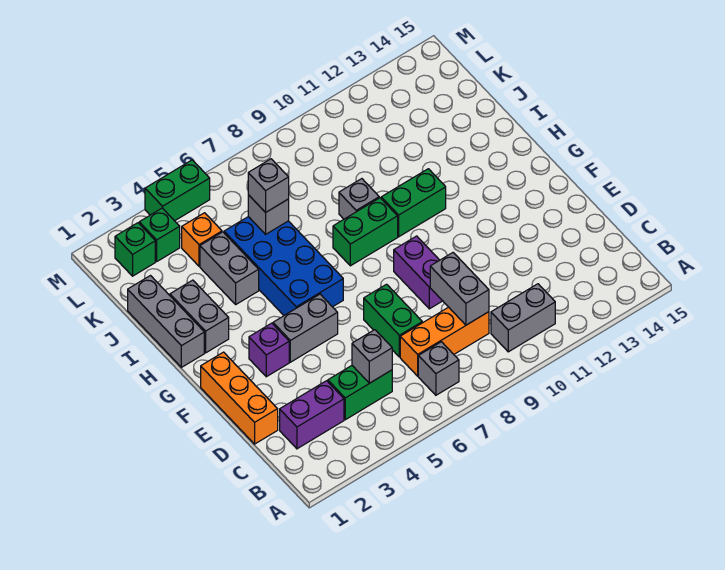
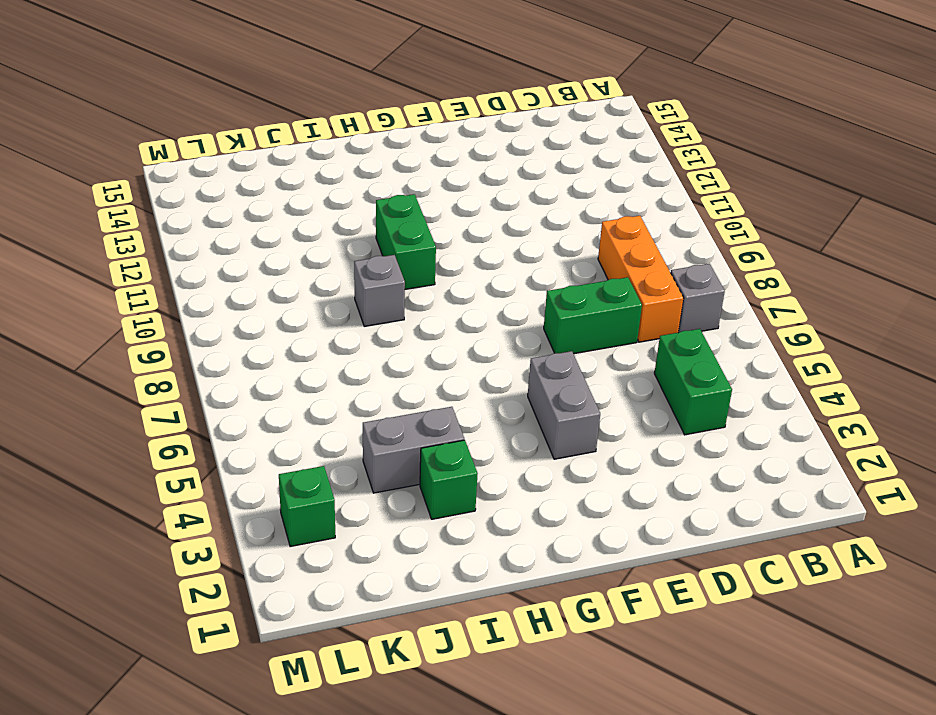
green 1x1 brick [420,440,478,519] -> green 1x1 brick moved to [115,223,155,276]
none -> grey 1x2 brick [491,284,555,352]
none -> purple 1x2 brick [280,381,344,449]
none -> orange 1x3 brick [201,352,278,444]

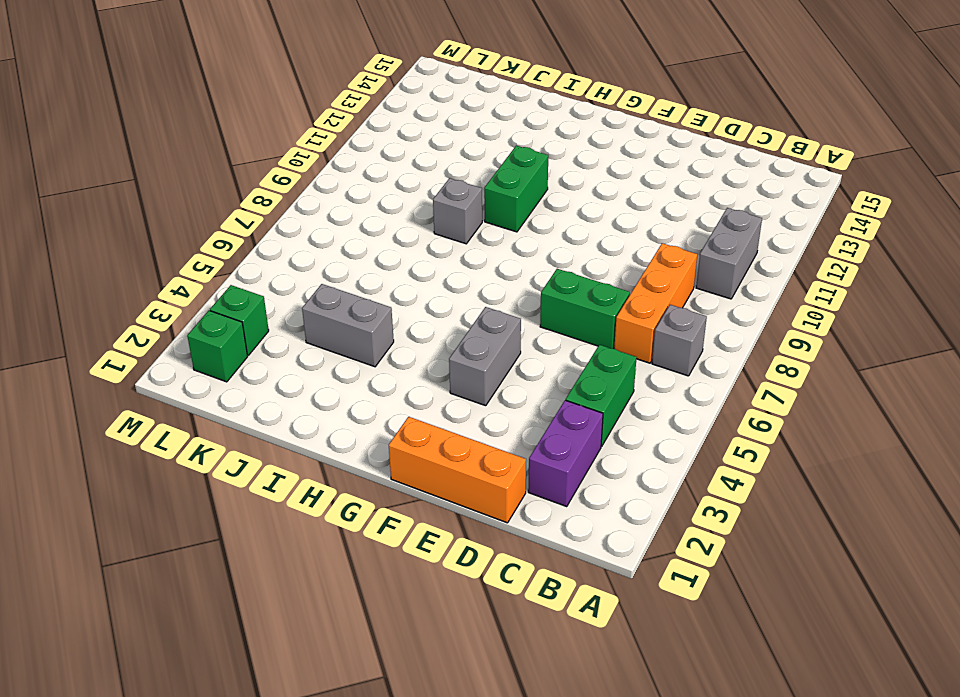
none -> purple 1x2 brick [394,236,442,309]
none -> purple 1x1 brick [249,323,289,377]
none -> blue 2x4 brick [224,217,343,315]

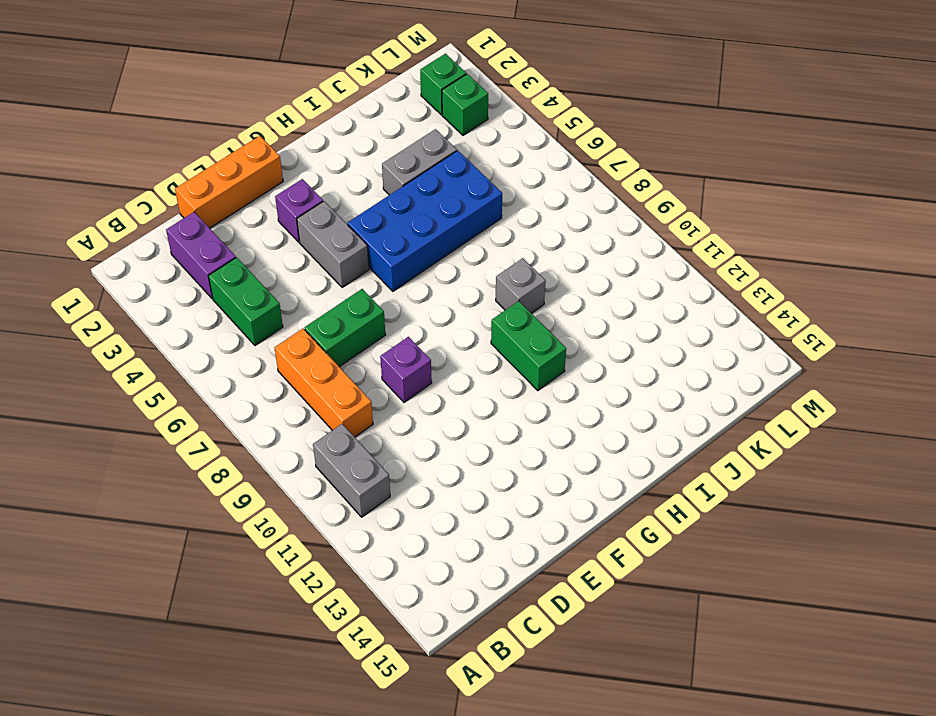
purple 1x1 brick [380,337,432,402] -> purple 1x2 brick [394,236,442,309]
none -> grey 1x1 brick [418,342,459,395]
none -> grey 1x3 brick [128,276,204,367]
none -> grey 1x2 brick [170,280,229,353]

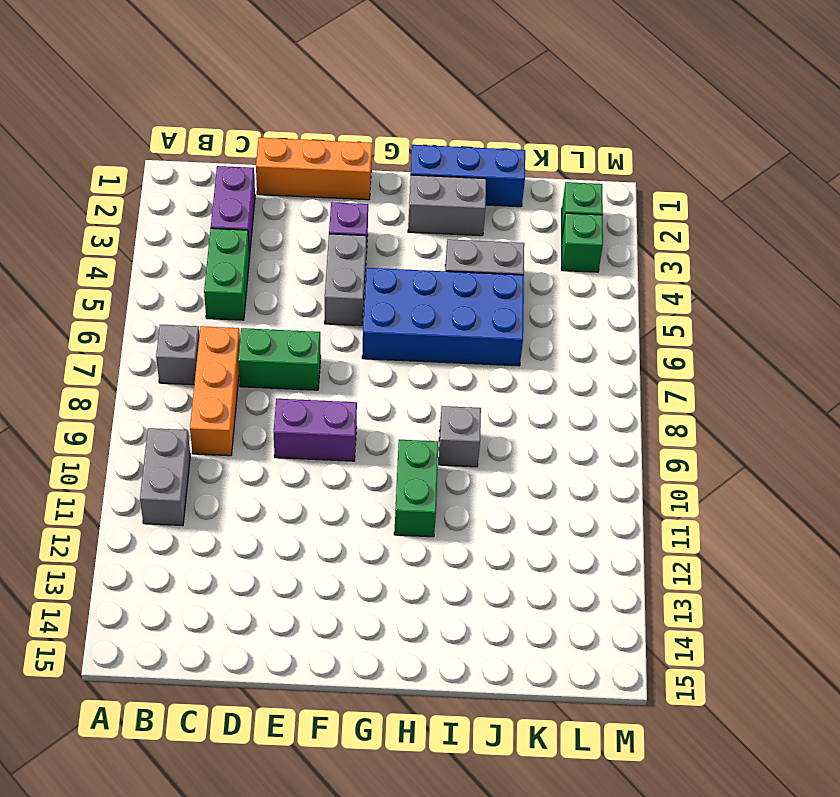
blue 1x3 brick [411,145,525,207] -> grey 1x3 brick [128,276,204,367]
none -> green 1x2 brick [333,198,398,266]
none -> orange 1x1 brick [182,213,222,266]
none -> green 1x2 brick [145,160,210,221]

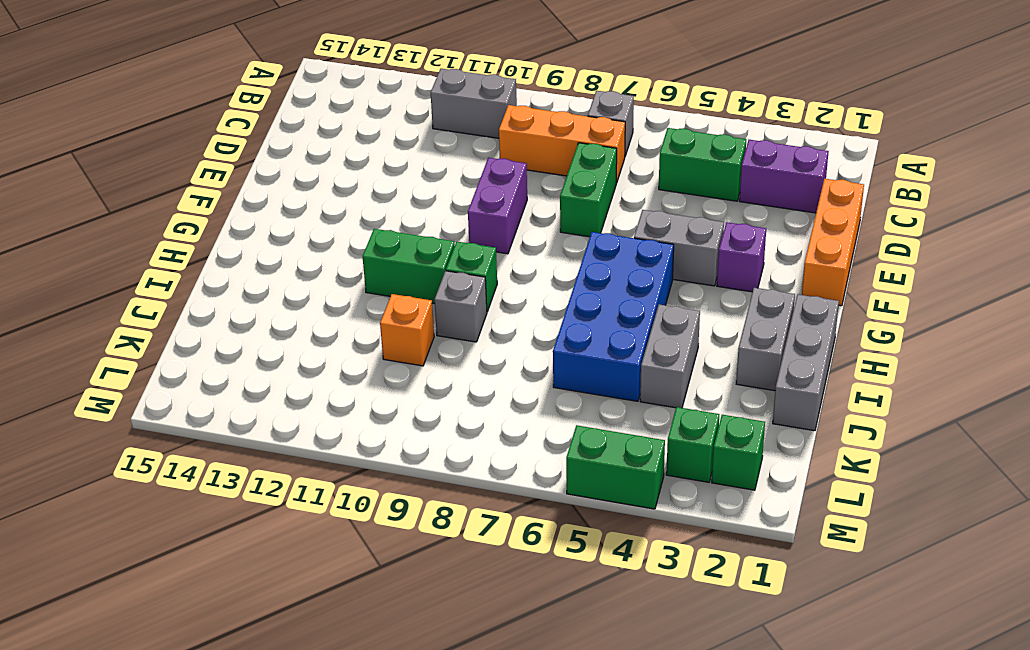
green 1x1 brick [446,242,497,311] -> green 1x2 brick [333,198,398,266]
orange 1x1 brick [380,294,434,366] -> orange 1x1 brick moved to [182,213,222,266]
none -> grey 1x1 brick [352,330,392,383]
none -> grey 1x2 brick [430,253,489,325]
none -> grey 1x1 brick [248,195,289,234]

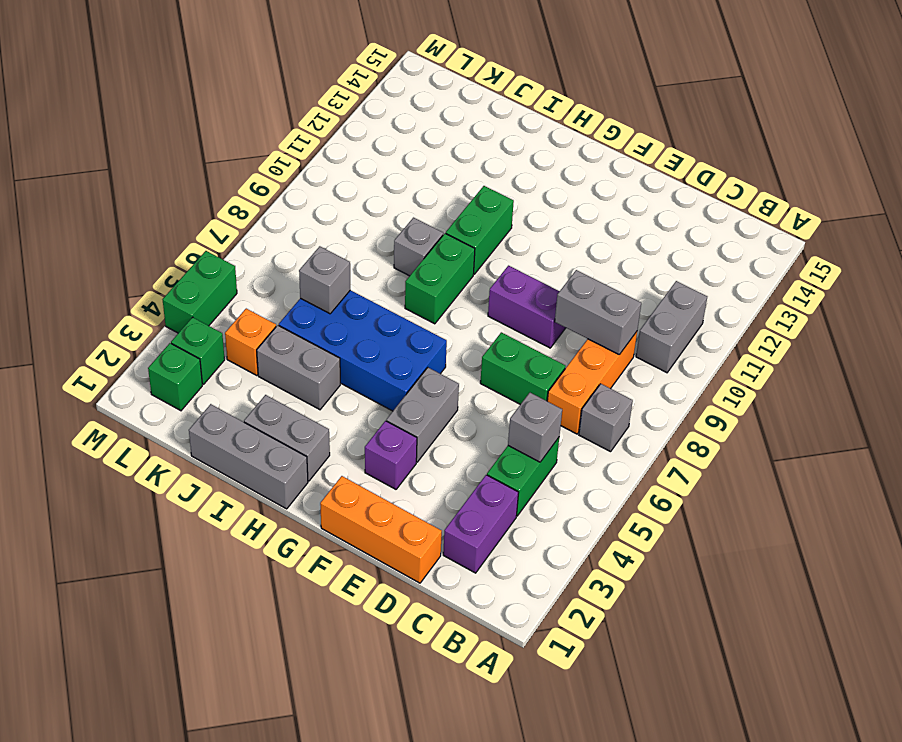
none -> grey 1x1 brick [248,159,289,212]

